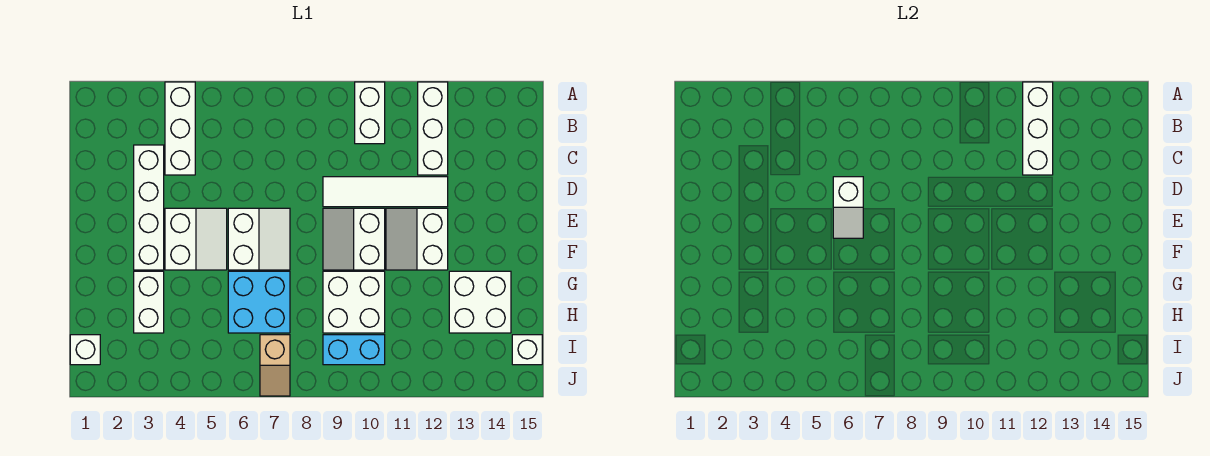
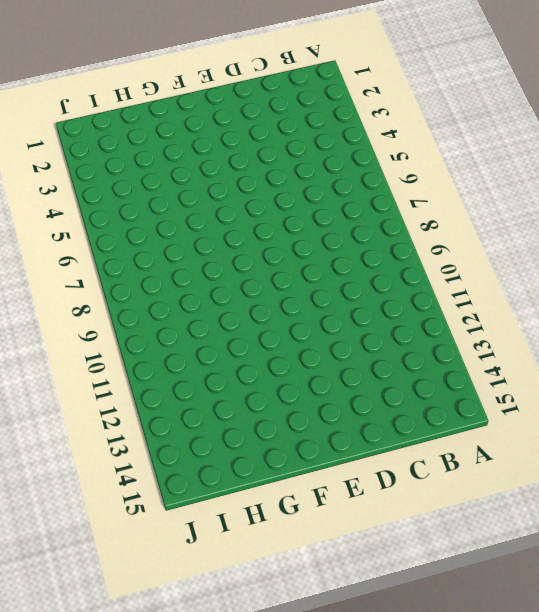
none -> white 1x3 brick [165,82,195,175]
none -> white 1x2 brick [355,82,385,144]
none -> white 1x3 brick [418,82,448,175]

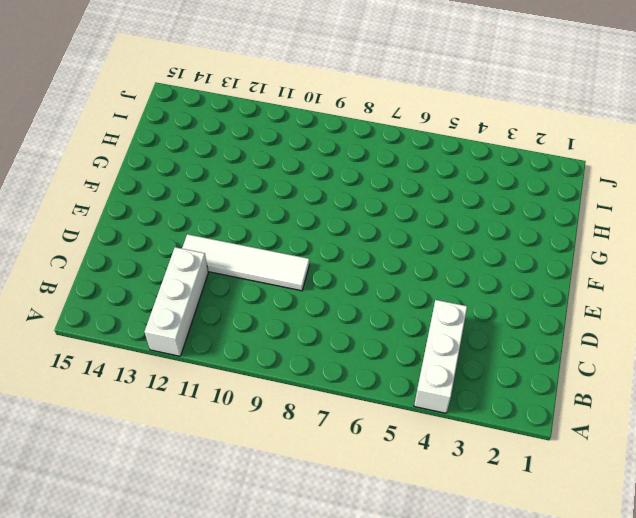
none -> white 1x2 brick [355,82,385,144]
none -> white 1x4 brick [134,145,164,270]
none -> white 2x2 slope [165,208,227,270]

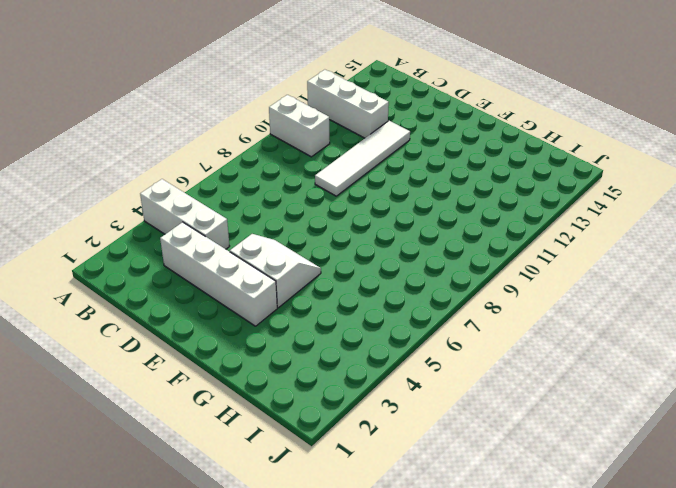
none -> white 2x2 slope [228,208,290,270]
none -> white 2x2 slope [323,208,385,270]
none -> white 2x2 slope [386,208,448,270]

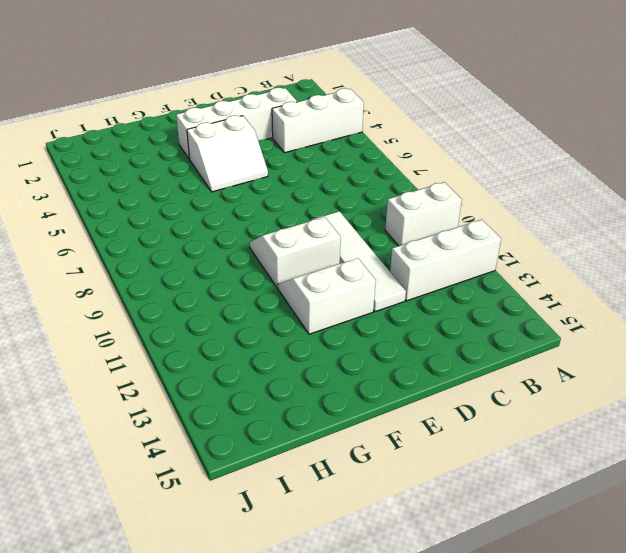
none -> white 2x2 slope [228,208,290,270]
none -> white 1x2 brick [134,271,164,333]
none -> cyan 2x2 brick [228,271,290,333]

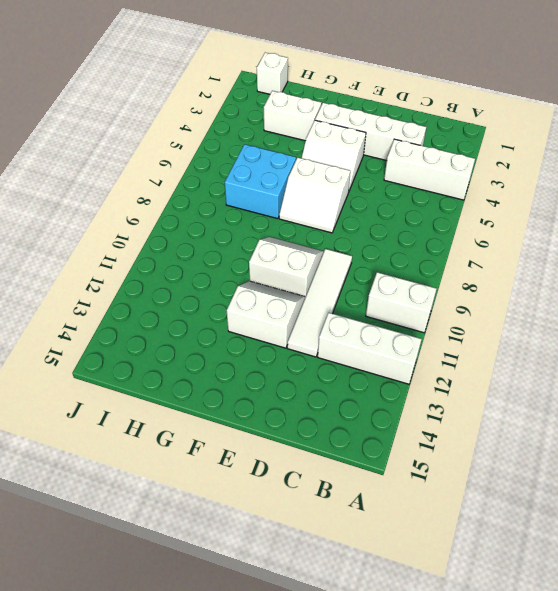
none -> white 2x2 brick [323,271,385,333]
none -> white 2x2 brick [449,271,511,333]
none -> tan 1x2 slope [260,335,290,396]

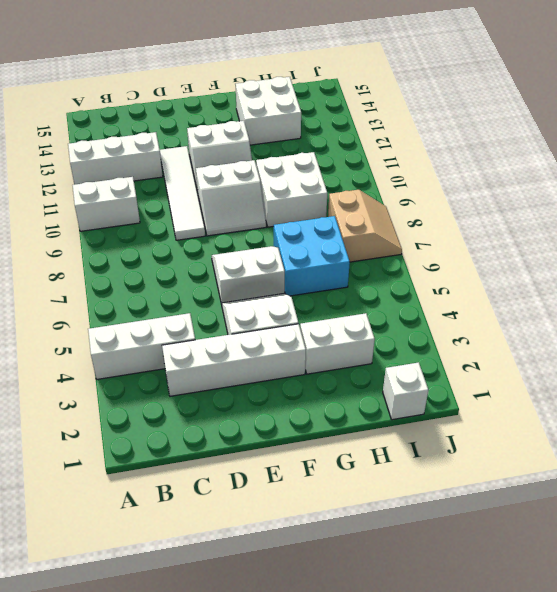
tan 2x2 slope [328,190,402,262] -> tan 1x2 slope [260,335,290,396]
none -> cyan 1x2 brick [323,335,385,365]
none -> white 1x1 brick [512,335,542,365]
none -> white 1x3 brick [1023,82,1053,175]

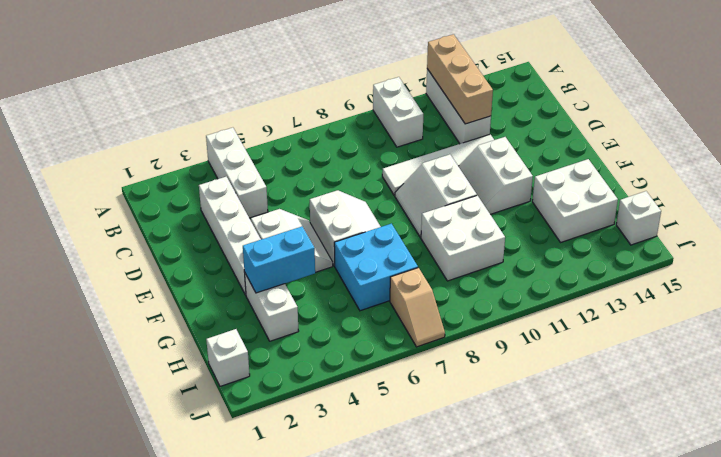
tan 1x3 brick [427,34,493,124] -> white 1x3 brick [1023,82,1053,175]
cyan 1x2 brick [243,227,315,293] -> cyan 1x2 brick moved to [323,335,385,365]
none -> white 1x2 slope [833,177,863,238]

